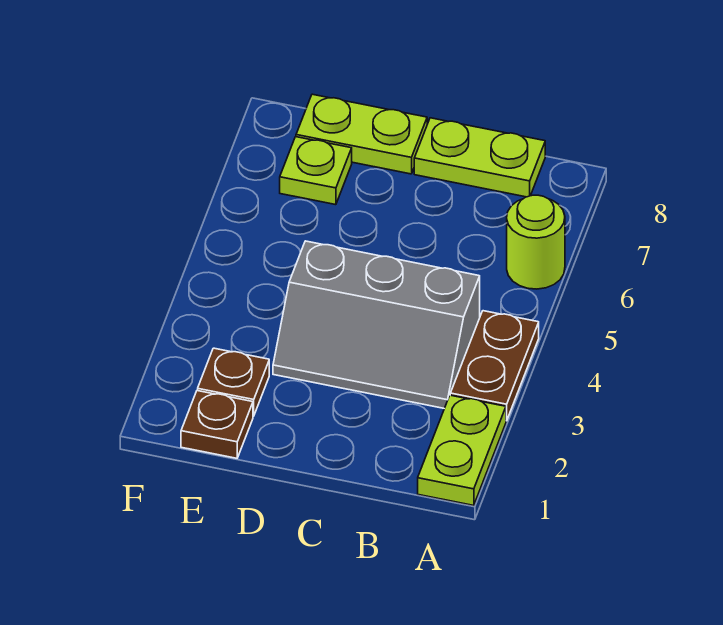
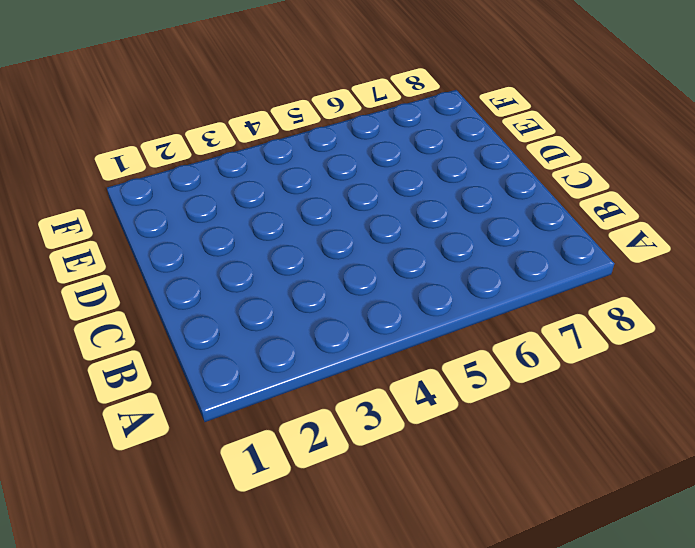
none -> lime 1x2 plate [418,395,506,506]
none -> brown 1x2 plate [450,311,539,421]

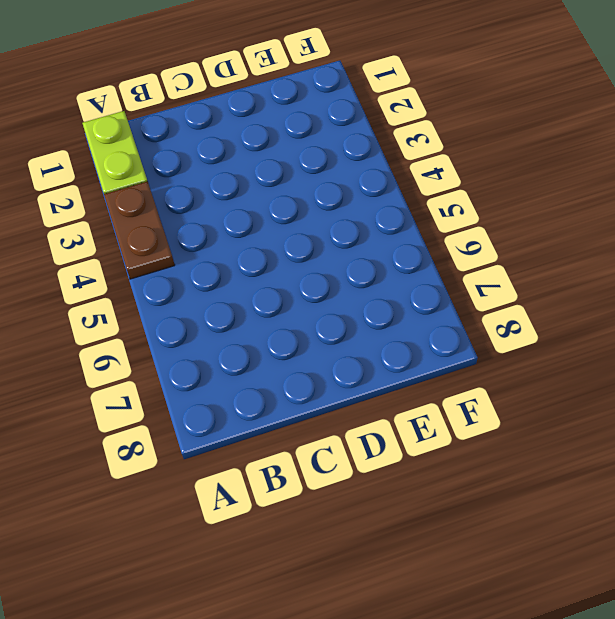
none -> lime 1x1 round brick [507,195,565,289]
none -> grey 2x3 slope [273,241,480,408]

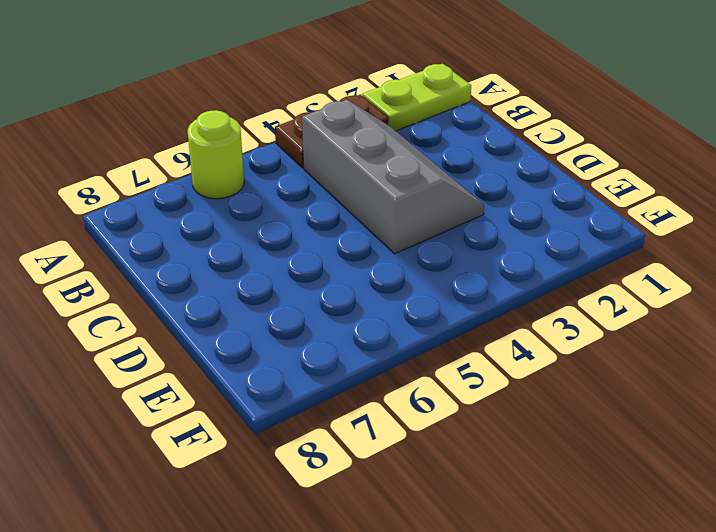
none -> lime 1x2 plate [414,118,545,197]
none -> lime 1x2 plate [296,94,427,174]

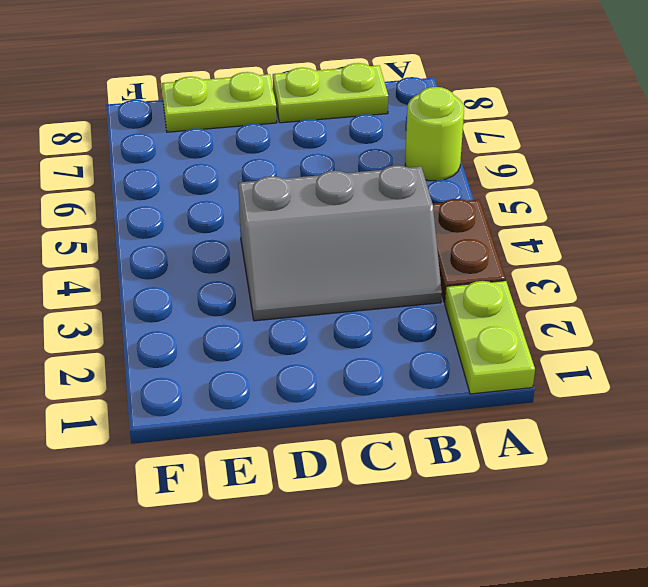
none -> brown 1x1 plate [181,391,253,458]
none -> brown 1x1 plate [198,348,269,416]

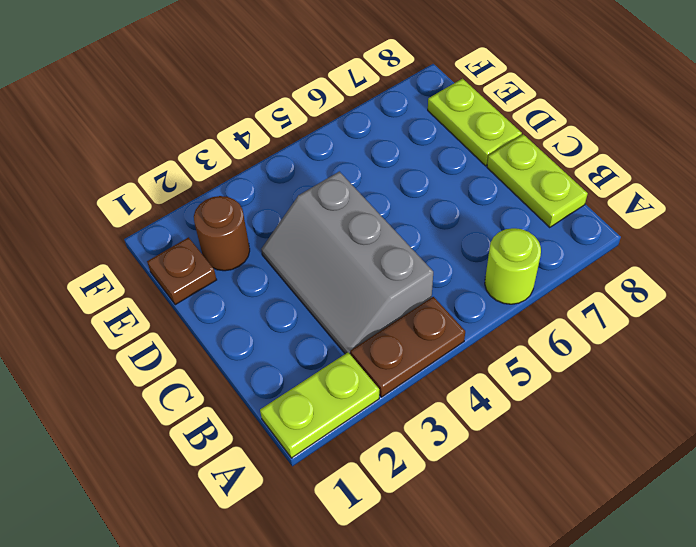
brown 1x1 round brick [194,196,250,271] -> brown 1x1 plate [198,348,269,416]
none -> lime 1x1 plate [280,137,352,205]

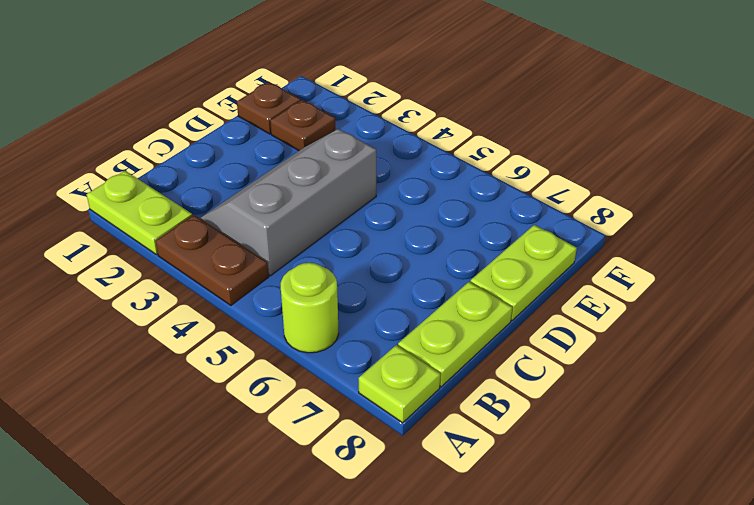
lime 1x1 plate [359,345,440,423] -> lime 1x1 plate moved to [280,137,352,205]

